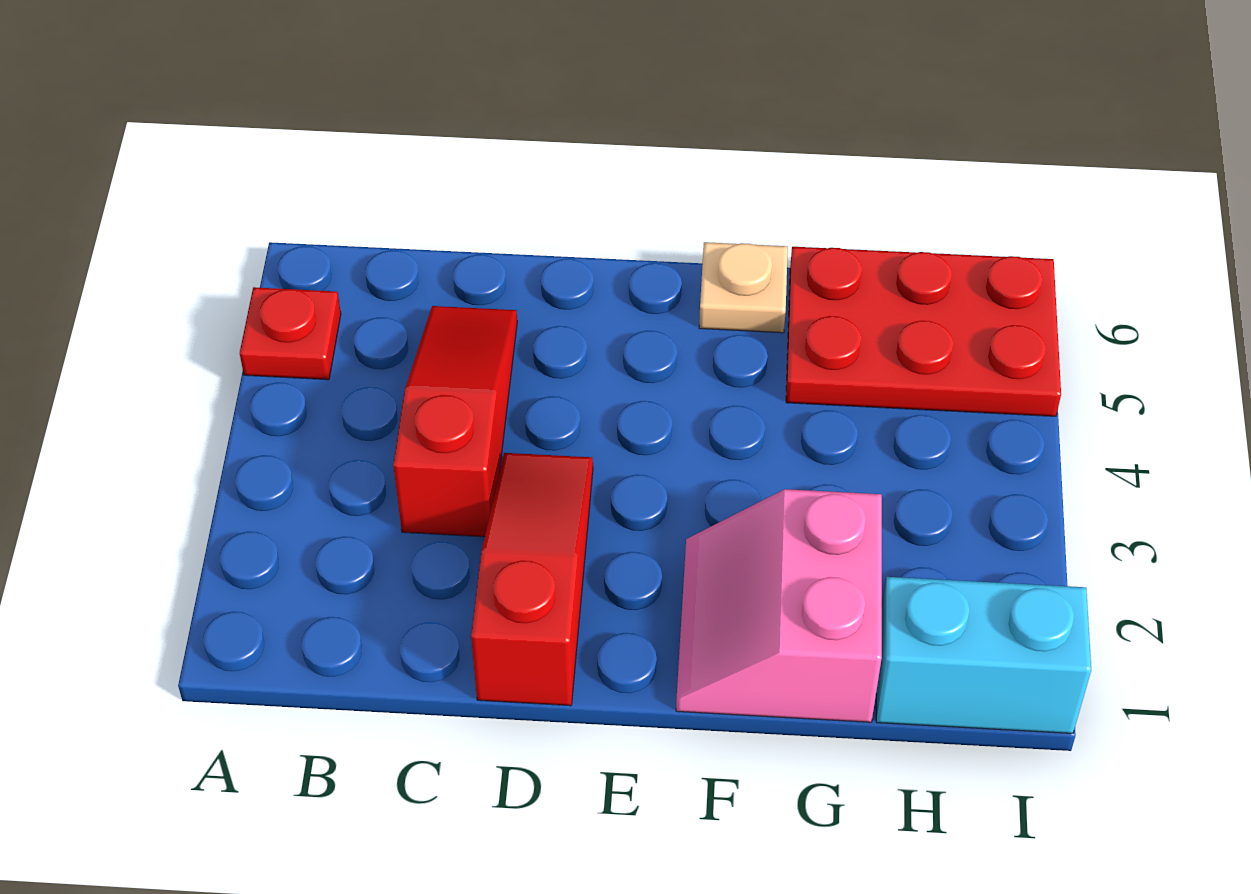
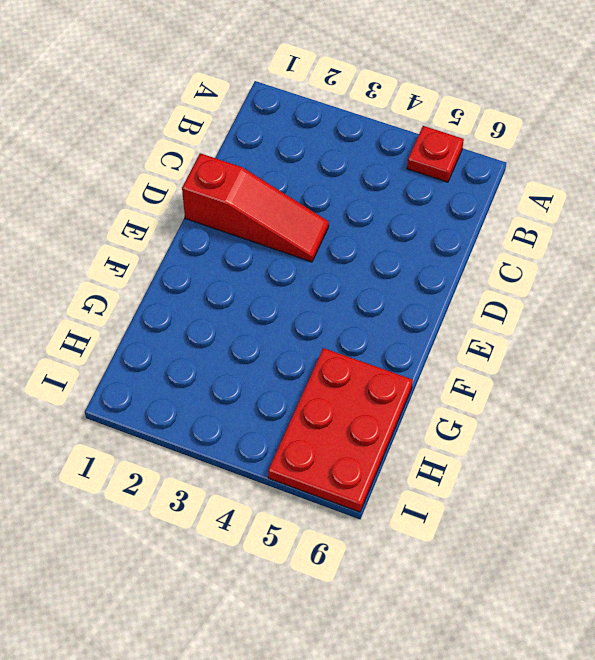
none -> red 1x3 slope [393,306,517,537]
none -> pink 2x2 slope [676,489,882,722]

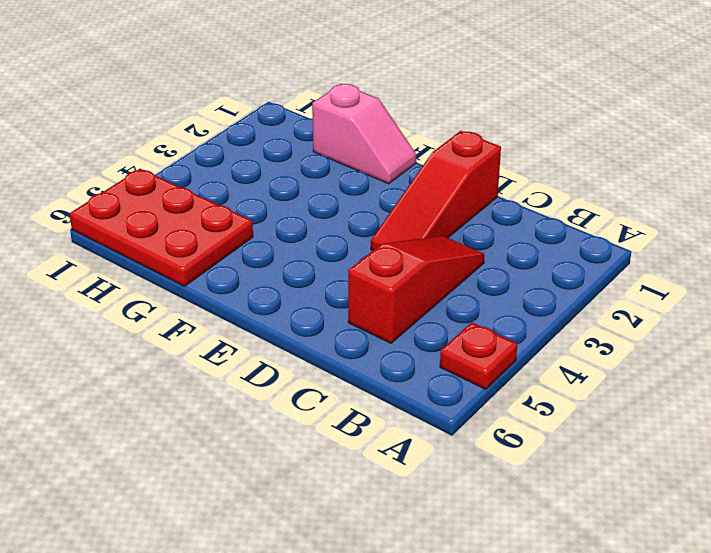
red 1x3 slope [348,236,484,343] -> red 1x3 slope turned to [393,306,517,537]
pink 1x2 slope [312,84,416,184] -> pink 2x2 slope [676,489,882,722]
none -> tan 1x1 plate [699,242,788,333]
none -> cyan 1x2 brick [876,577,1091,734]

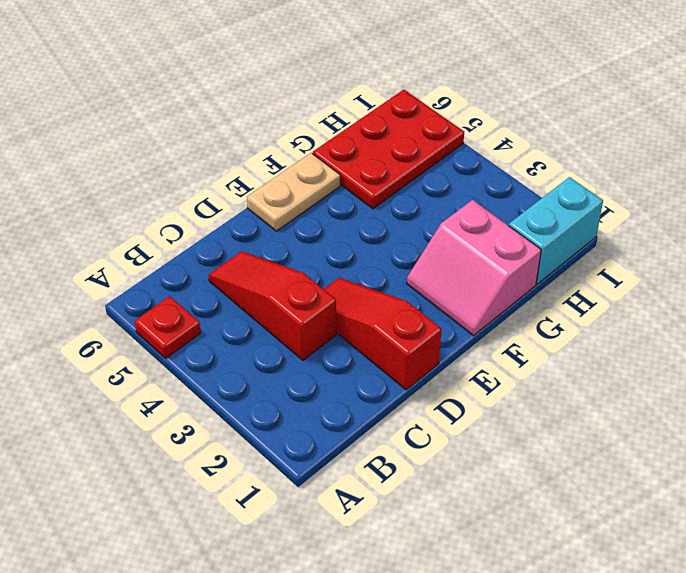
tan 1x2 plate [247,153,340,231] -> tan 1x1 plate [699,242,788,333]

